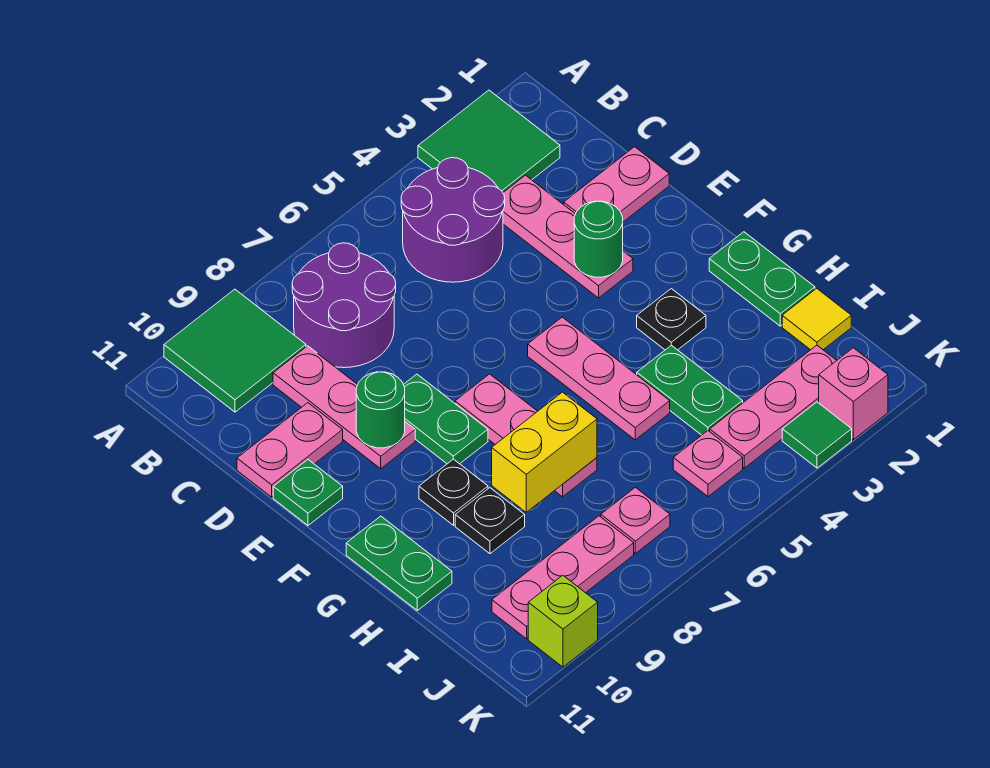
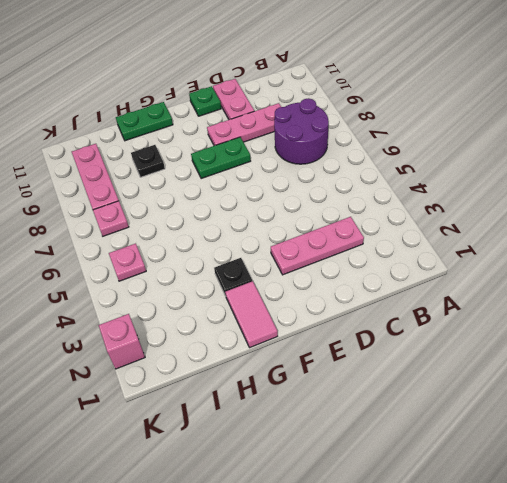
pink 1x2 tile [225,281,278,348] -> green 1x2 plate [709,232,815,326]
none -> green 2x2 tile [418,90,560,192]
none -> green 2x2 tile [164,289,306,412]
none -> purple 2x2 round brick [401,158,505,282]

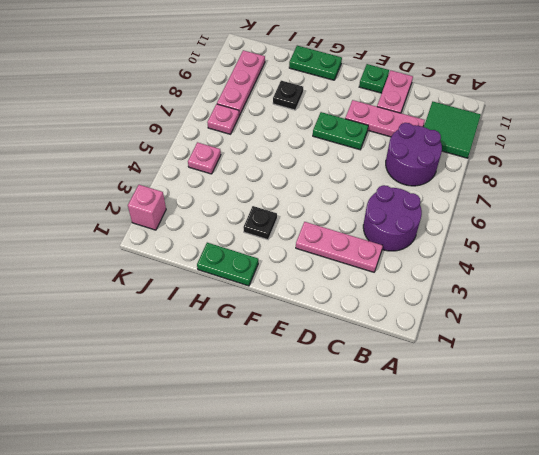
none -> green 2x2 tile [418,90,560,192]
none -> pink 1x2 plate [564,147,669,222]
none -> pink 1x3 plate [528,317,670,440]

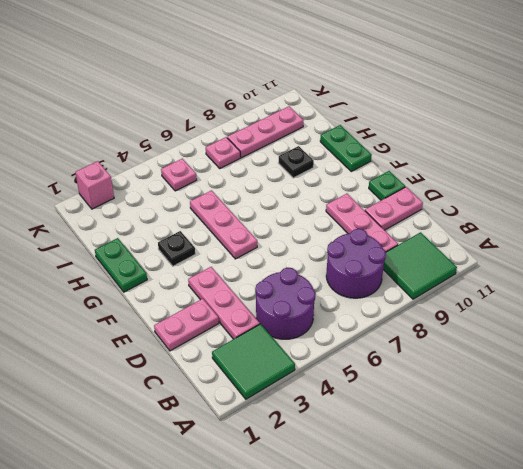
none -> green 1x2 plate [404,374,488,464]
none -> pink 1x3 plate [455,374,597,497]
none -> black 1x1 plate [419,459,488,525]

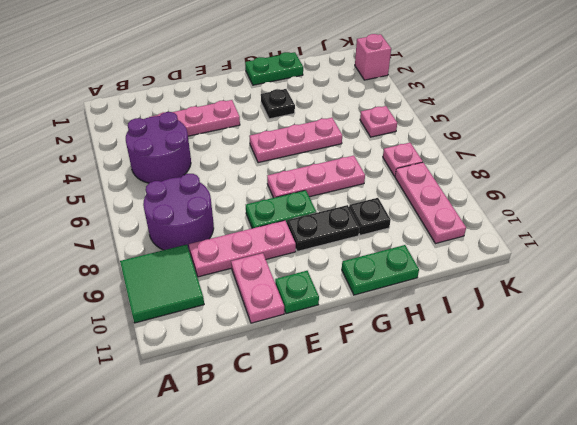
black 1x2 plate [287,205,360,251] -> black 1x1 plate [419,459,488,525]
none -> green 2x2 tile [418,90,560,192]
none -> pink 1x2 plate [564,147,669,222]
none -> green 1x2 plate [637,345,743,435]

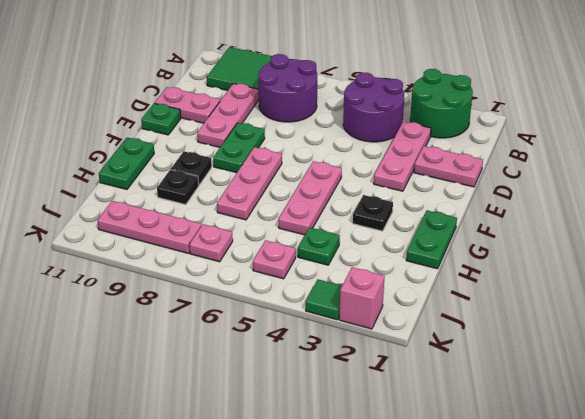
green 2x2 round brick [410,69,473,138] -> green 2x2 tile [418,90,560,192]
green 1x1 plate [298,228,340,265] -> green 1x2 plate [637,345,743,435]
none -> yellow 1x1 tile [782,288,851,350]
none -> pink 1x3 plate [710,345,837,468]
none -> lime 1x1 brick [528,575,598,667]

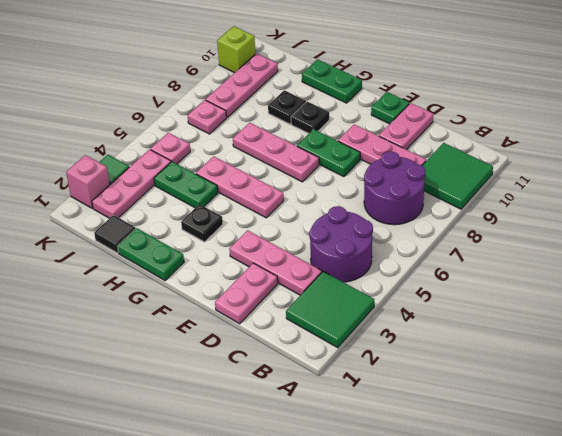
black 1x1 tile [94,215,136,253] -> yellow 1x1 tile [782,288,851,350]
none -> green 1x1 round brick [574,201,623,277]
none -> green 1x1 round brick [356,372,405,448]
none -> yellow 1x2 brick [492,392,597,512]

